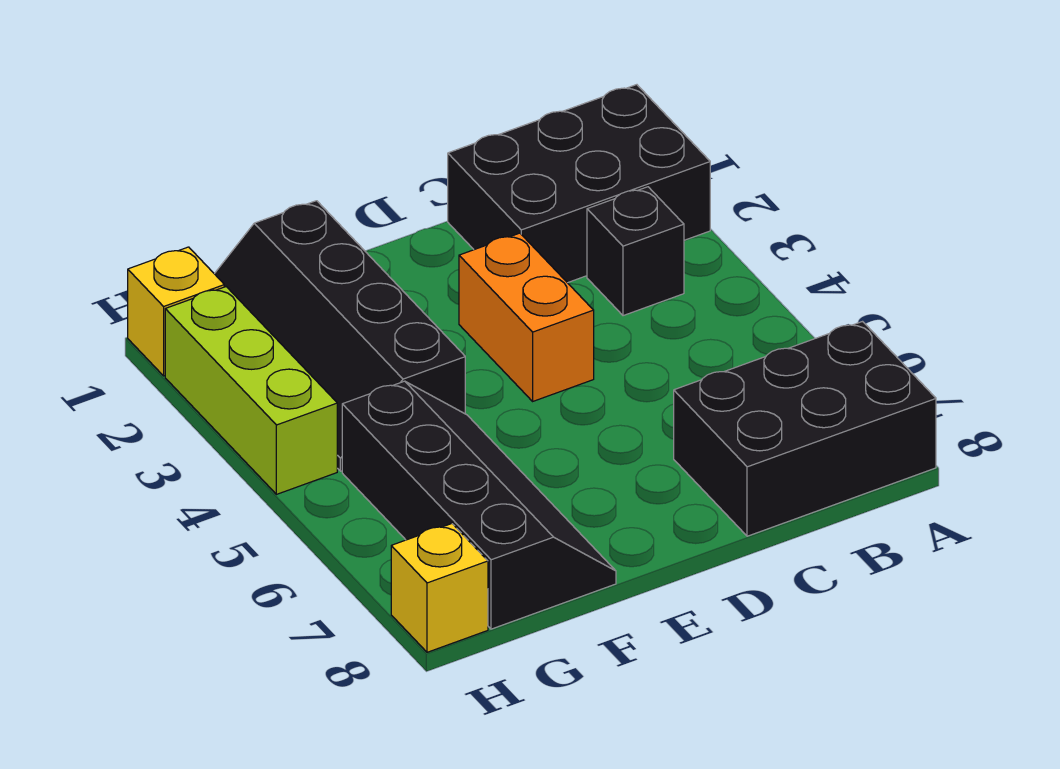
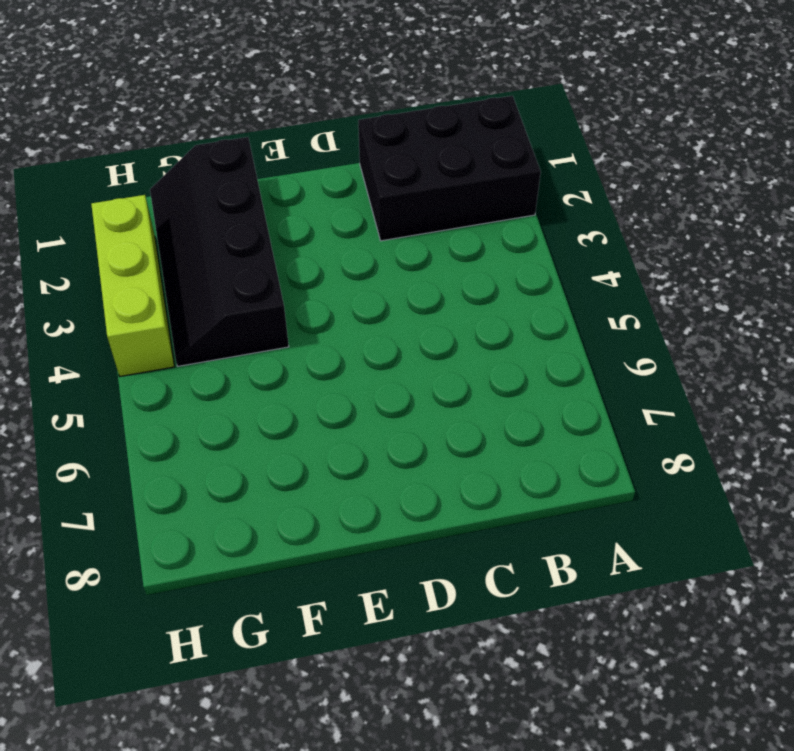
none -> black 2x3 brick [674,322,936,536]
none -> black 1x1 brick [587,187,684,316]

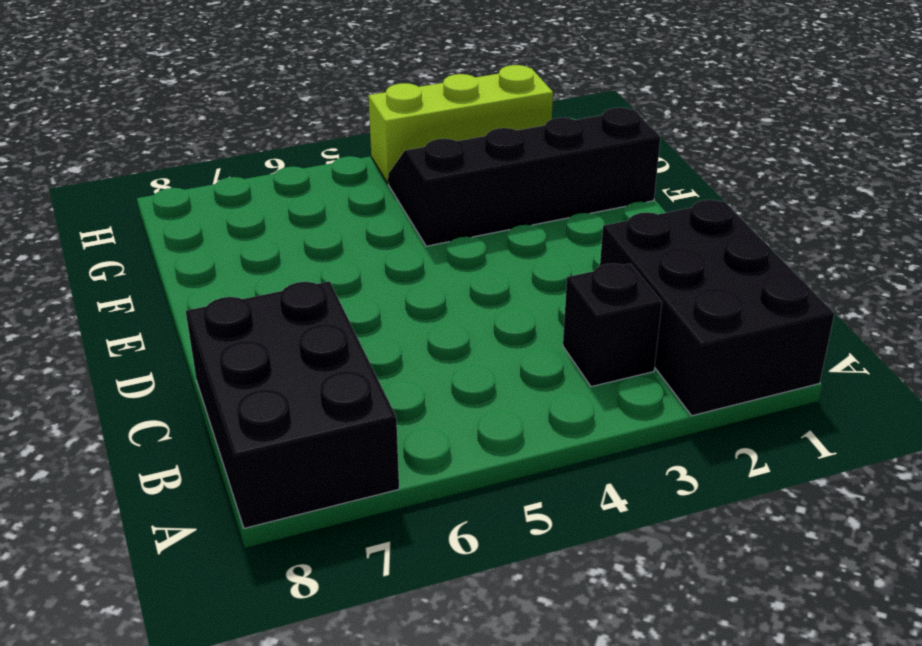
none -> orange 1x2 brick [459,233,594,401]
none -> black 2x4 slope [342,381,616,629]

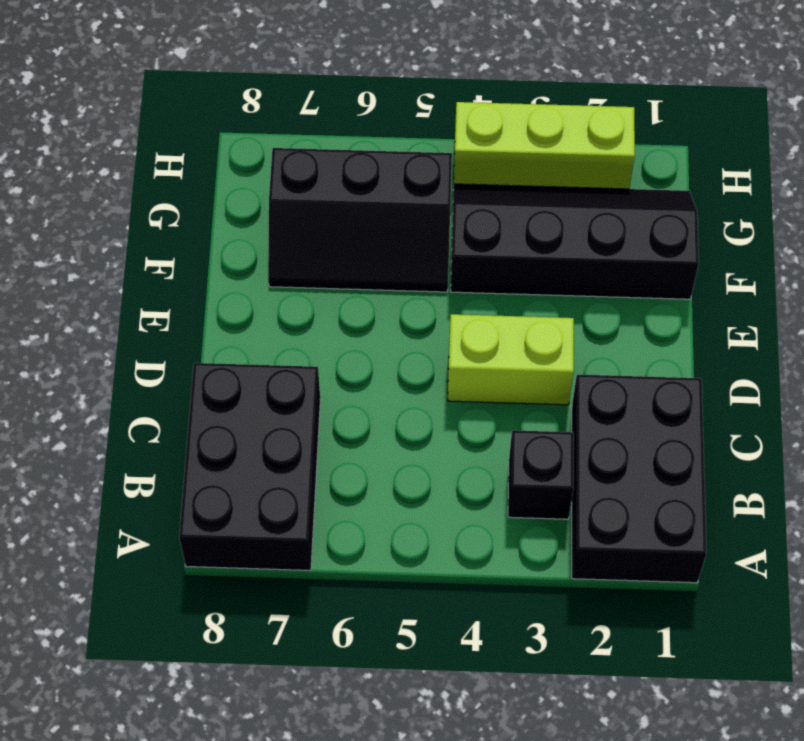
lime 1x2 brick [448,314,574,405] -> orange 1x2 brick [459,233,594,401]
black 2x3 slope [268,148,452,292] -> black 2x4 slope [342,381,616,629]
none -> yellow 1x1 brick [128,247,224,376]
none -> yellow 1x1 brick [391,524,488,652]

